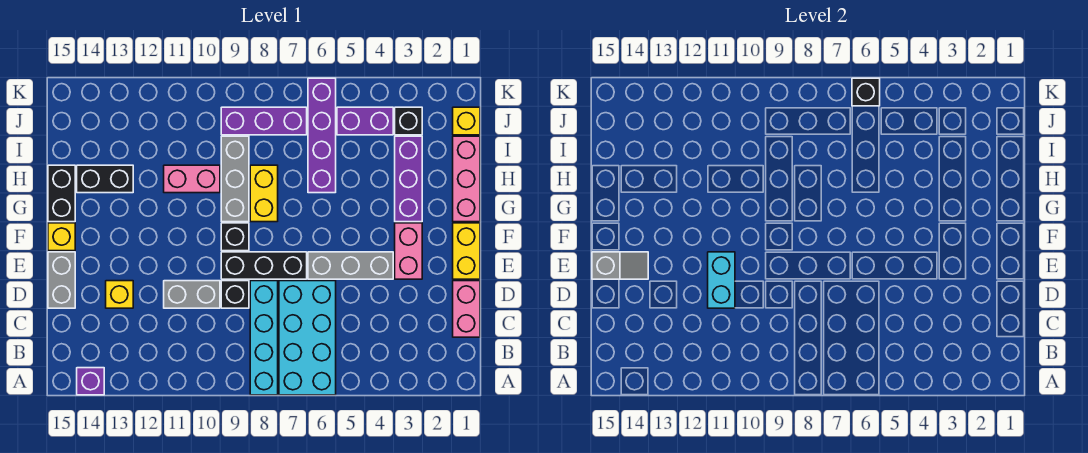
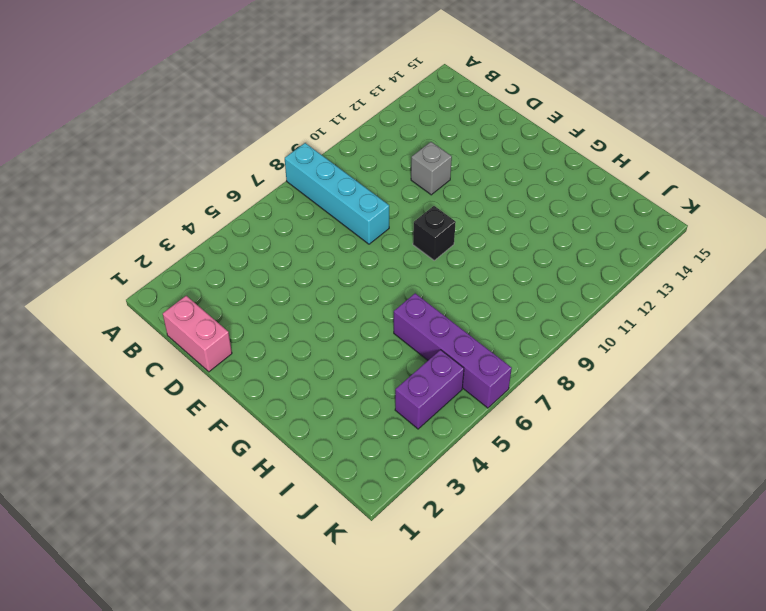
grey 1x1 brick [411,142,452,195] -> grey 1x2 brick [164,281,220,308]
none -> cyan 2x4 brick [279,281,336,395]
none -> purple 1x1 brick [77,368,104,395]
none -> black 1x1 brick [221,281,249,308]

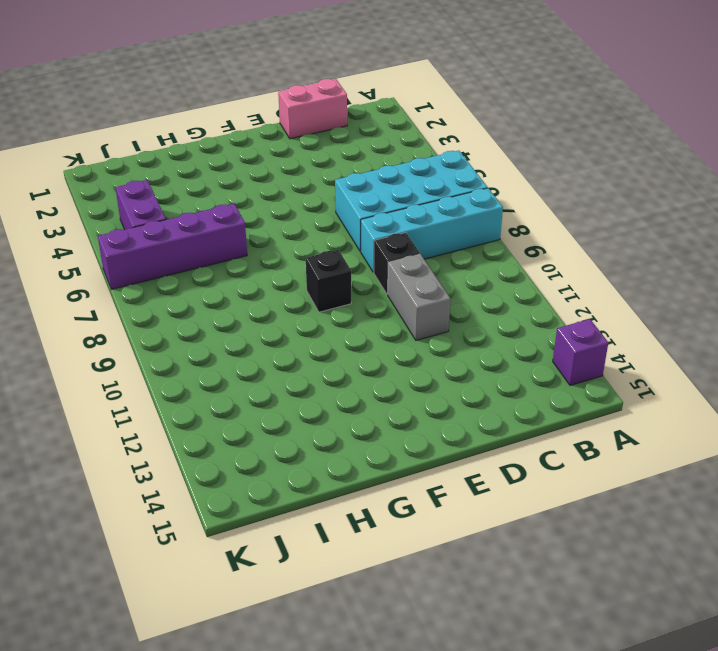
none -> yellow 1x1 brick [106,281,133,308]
none -> grey 1x2 brick [48,252,75,308]
none -> yellow 1x2 brick [453,223,480,279]

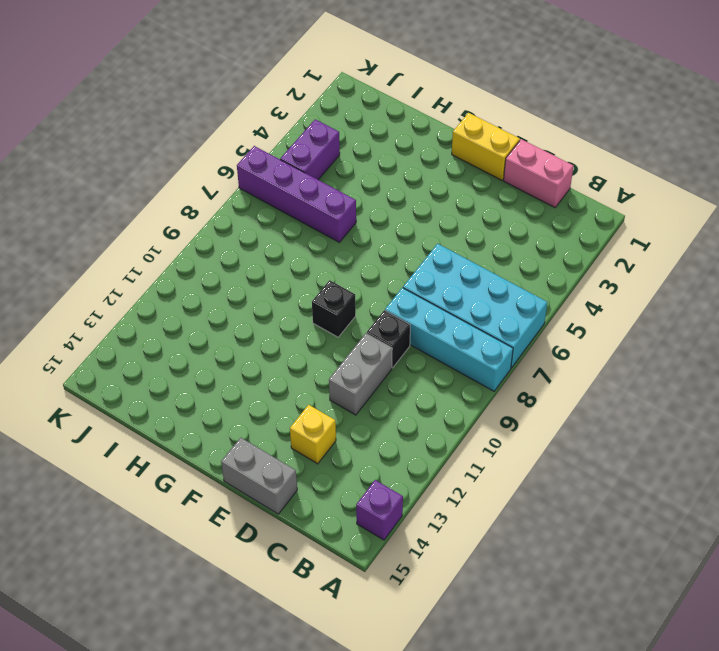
none -> pink 1x2 brick [395,223,422,279]
none -> grey 1x3 brick [308,252,393,279]
none -> black 1x3 brick [221,252,307,279]

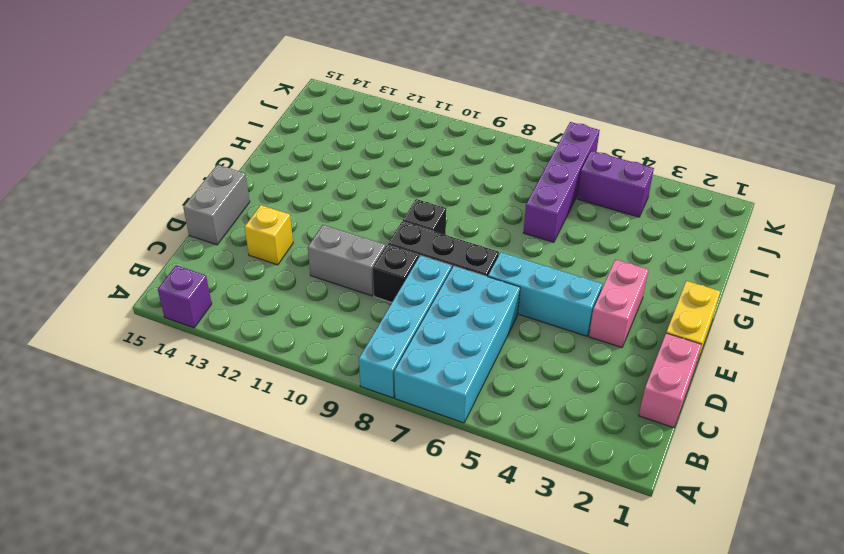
cyan 1x3 brick [488,252,602,336] -> grey 1x3 brick [308,252,393,279]
none -> yellow 1x1 brick [48,223,75,251]
none -> pink 1x3 brick [453,136,480,222]
none -> purple 1x3 brick [395,136,422,222]

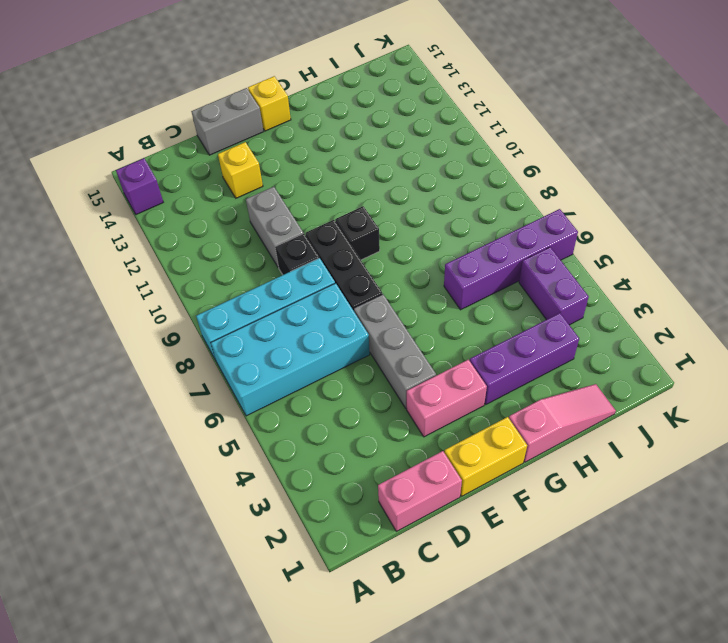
pink 1x3 slope [509,384,616,462] -> pink 1x3 brick [453,136,480,222]
none -> yellow 1x2 brick [250,165,278,222]
none -> grey 1x3 brick [221,136,249,222]
none -> black 1x2 brick [48,165,75,222]

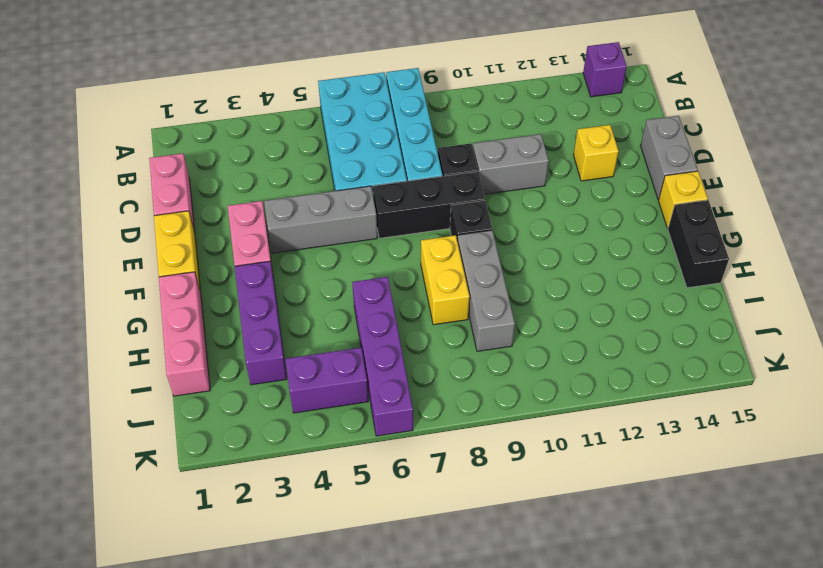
none -> pink 1x2 brick [164,165,220,193]
none -> black 1x2 brick [77,165,133,193]
none -> yellow 1x1 brick [453,107,480,135]

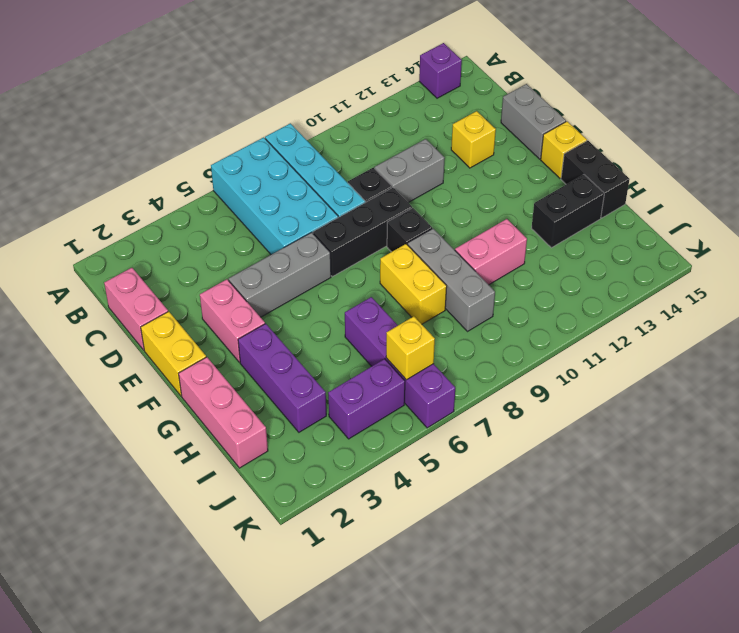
yellow 1x1 brick [386,316,435,380] -> yellow 1x1 brick moved to [453,107,480,135]
none -> black 1x1 brick [395,107,422,135]
none -> purple 1x3 brick [221,107,307,135]
none -> cyan 1x2 brick [708,252,735,308]

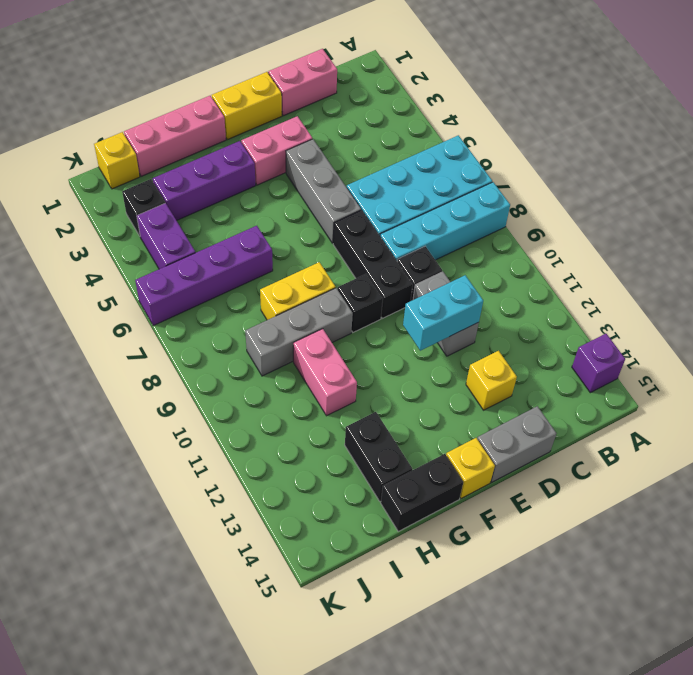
none -> purple 1x3 brick [221,107,307,135]
none -> grey 1x2 slope [592,252,648,279]
none -> black 1x1 brick [852,78,880,106]

